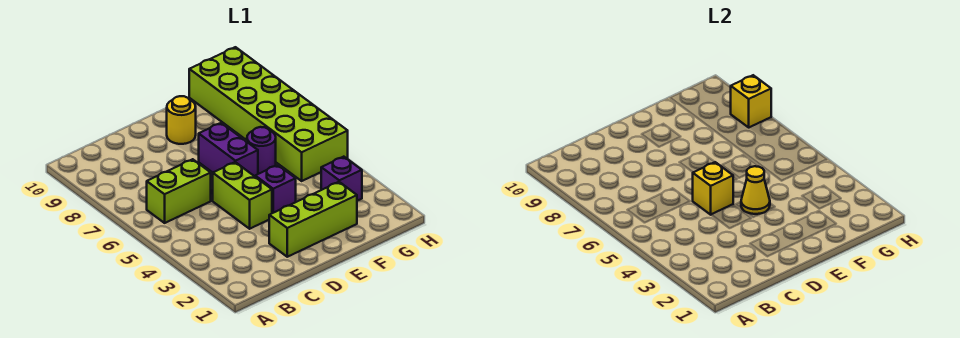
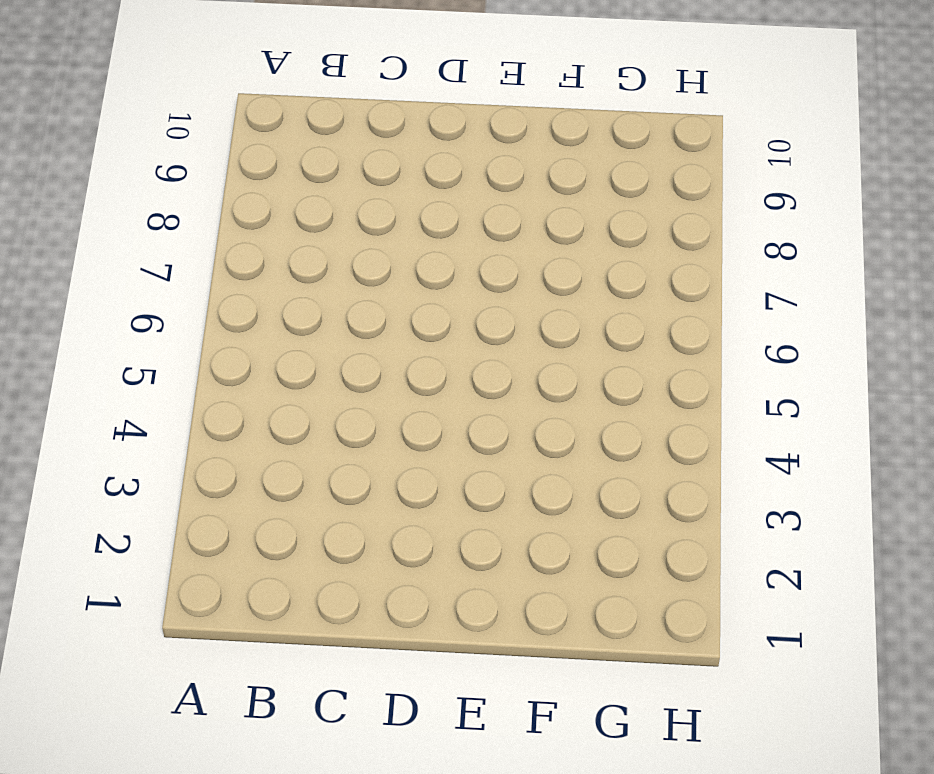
none -> lime 1x2 brick [147,159,211,223]
none -> lime 1x3 brick [269,182,357,257]
none -> lime 1x2 brick [213,162,272,229]

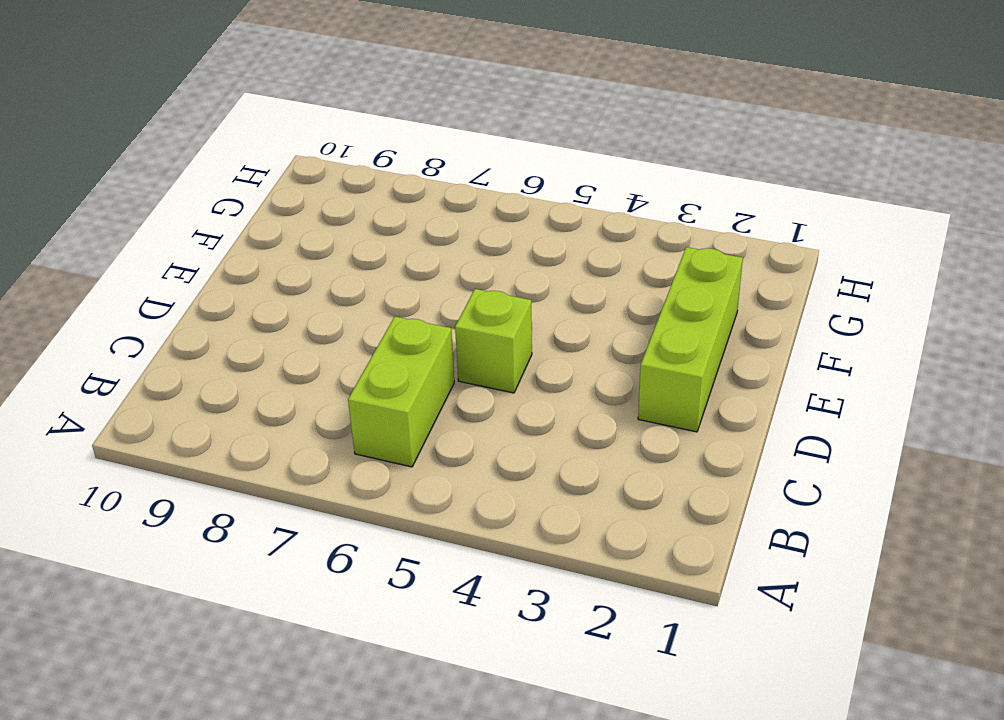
lime 1x1 brick [455,289,532,393] -> lime 1x2 brick [213,162,272,229]
none -> purple 1x1 brick [255,165,296,213]
none -> purple 1x2 brick [199,123,258,176]
none -> yellow 1x1 round brick [167,96,196,144]

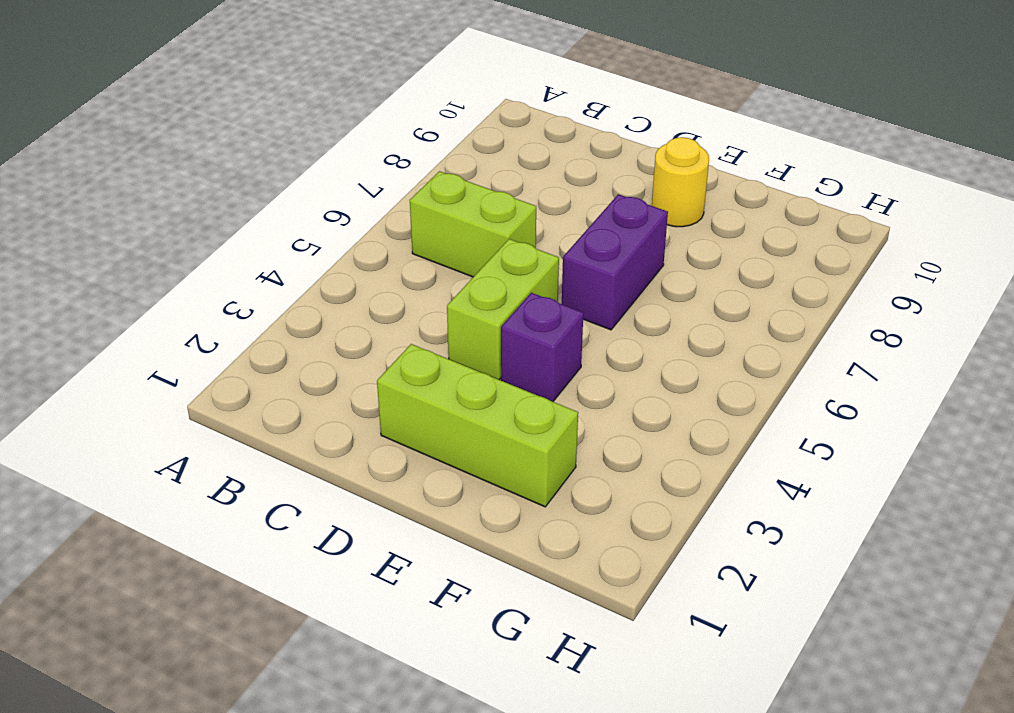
none -> purple 1x1 round brick [247,127,276,174]
none -> purple 1x1 brick [321,157,362,201]
none -> lime 2x6 brick [189,47,348,181]

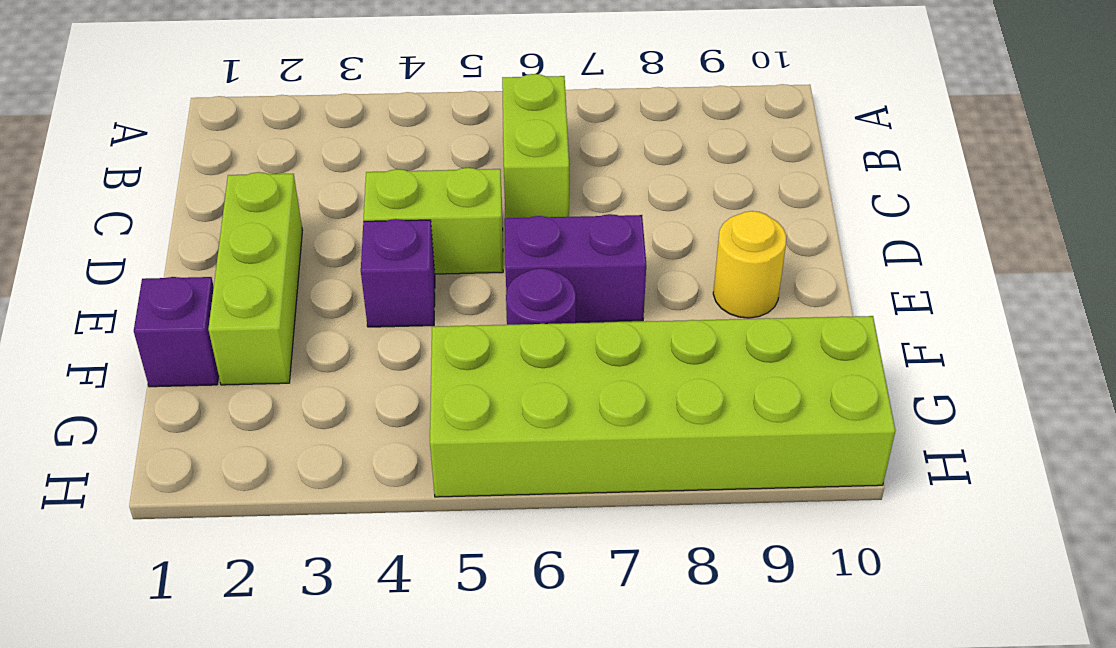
purple 1x1 brick [134,277,219,387] -> purple 1x1 brick moved to [321,157,362,201]
none -> yellow 1x1 brick [693,162,733,215]
none -> yellow 1x1 cone [741,166,770,214]
none -> yellow 1x1 brick [731,75,771,127]

